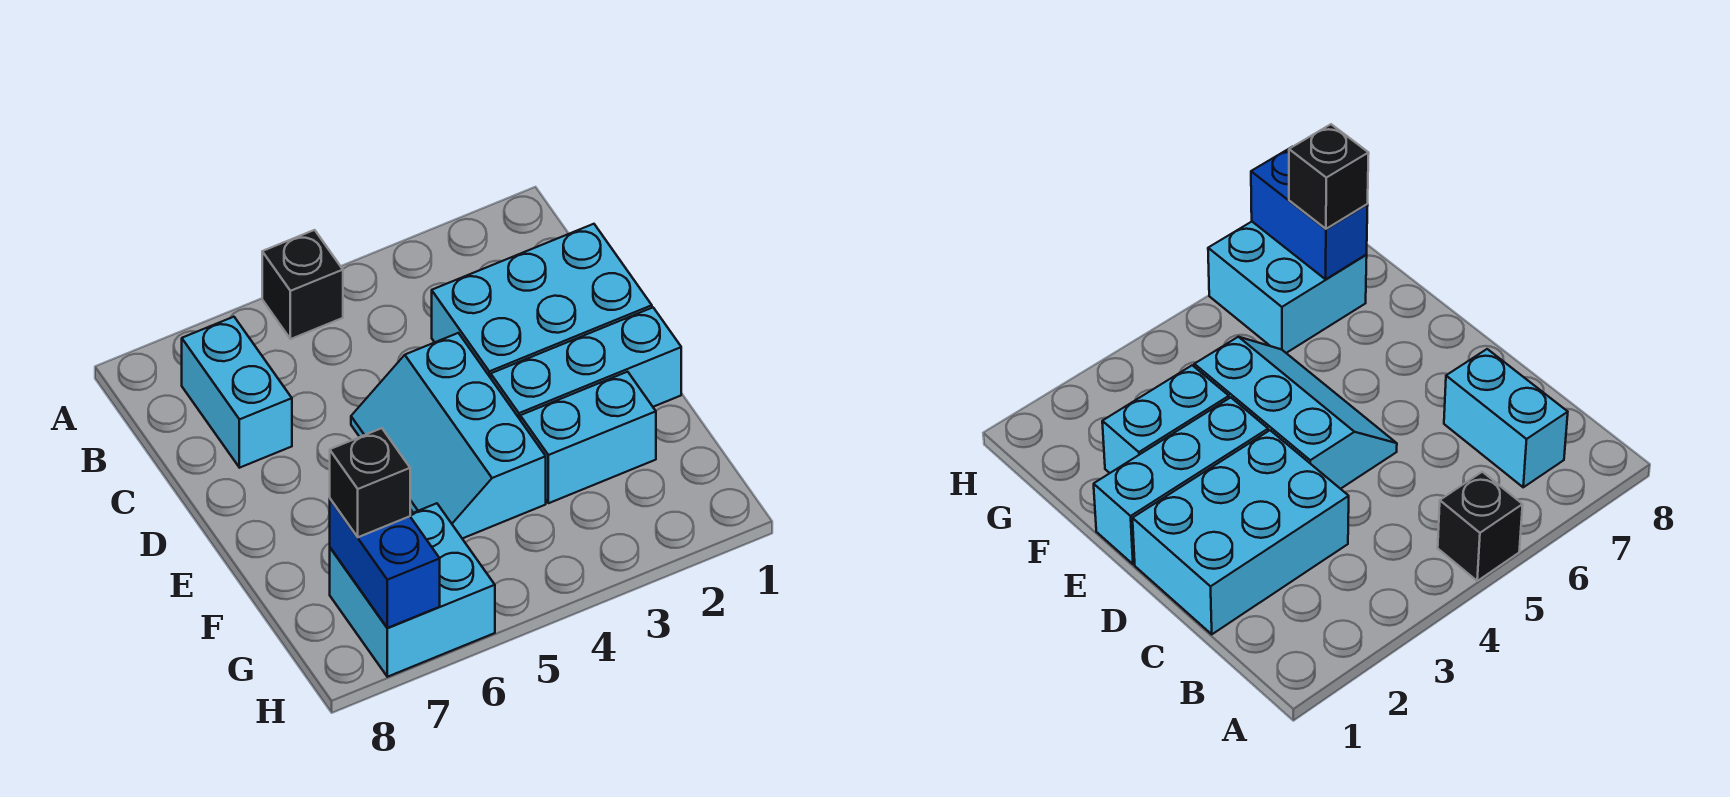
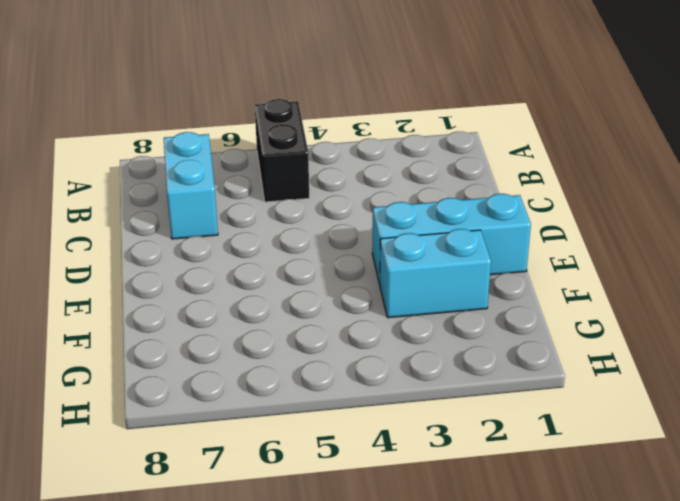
black 1x2 brick [255,99,309,202] -> black 1x1 brick [262,230,343,339]
none -> cyan 2x3 brick [432,224,652,378]
none -> cyan 2x3 slope [351,333,546,539]

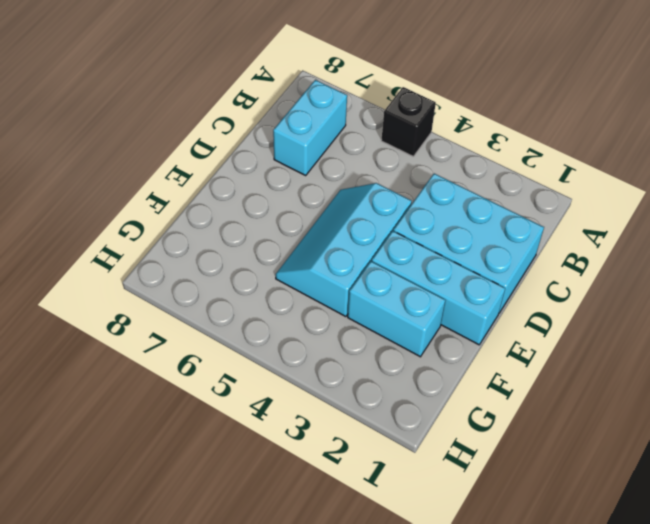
none -> cyan 2x2 brick [330,503,495,677]
none -> blue 1x2 brick [330,499,440,628]

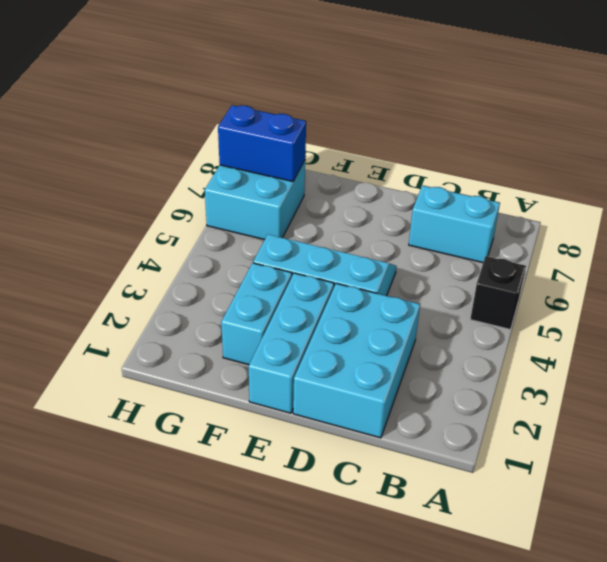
none -> black 1x1 brick [330,428,410,537]

